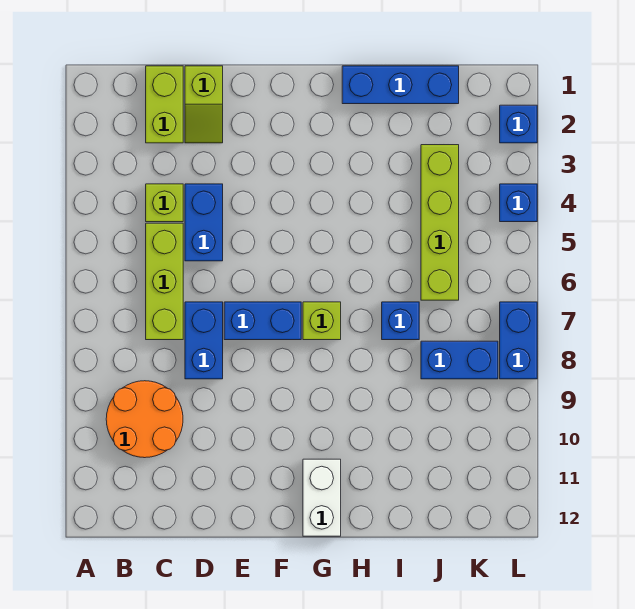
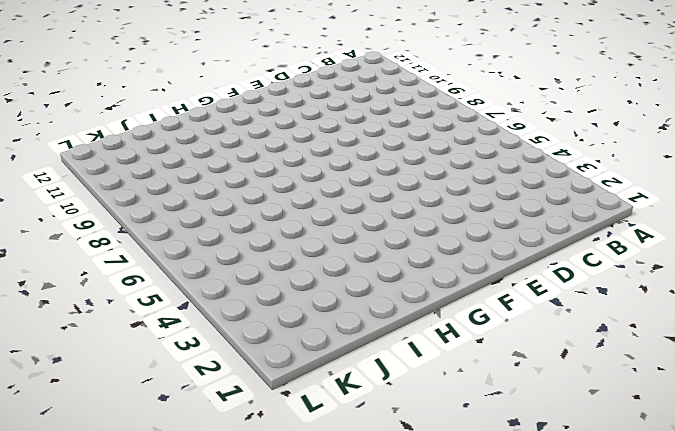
none -> orange 2x2 round brick [106,381,183,458]
none -> lime 1x2 brick [146,66,183,143]
none -> lime 1x1 brick [146,184,183,222]

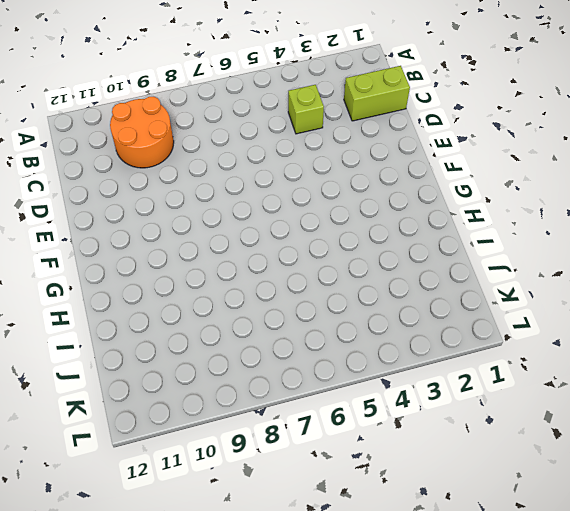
none -> lime 1x3 brick [146,223,183,340]
none -> lime 1x2 slope [185,66,223,143]
none -> blue 1x2 brick [185,184,223,261]

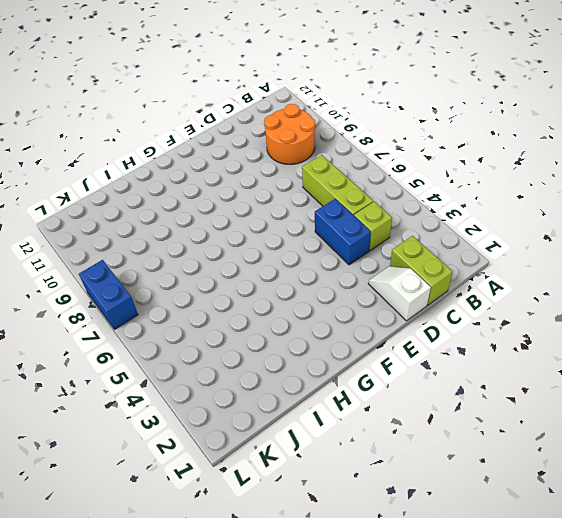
white 1x2 slope [368,266,431,321] -> lime 1x2 slope [185,66,223,143]
none -> blue 1x2 brick [185,302,223,379]
none -> blue 1x2 brick [224,302,301,340]
none -> lime 1x1 brick [303,302,341,340]

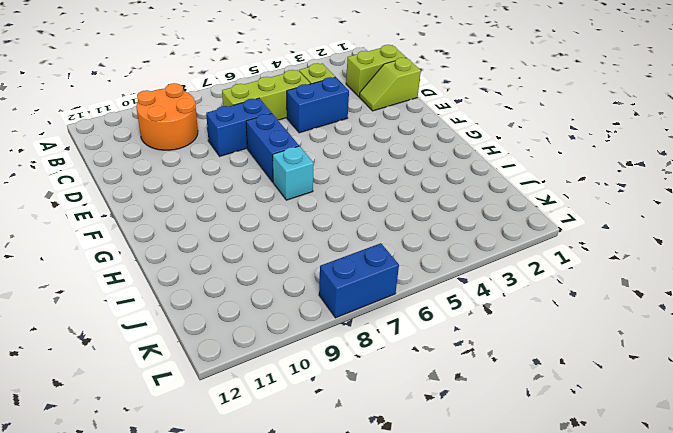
cyan 1x1 brick [273,146,314,200] -> lime 1x1 brick [303,302,341,340]
none -> white 1x2 brick [303,459,341,536]
none -> blue 1x3 brick [342,66,459,104]
none -> blue 1x1 brick [382,302,419,340]

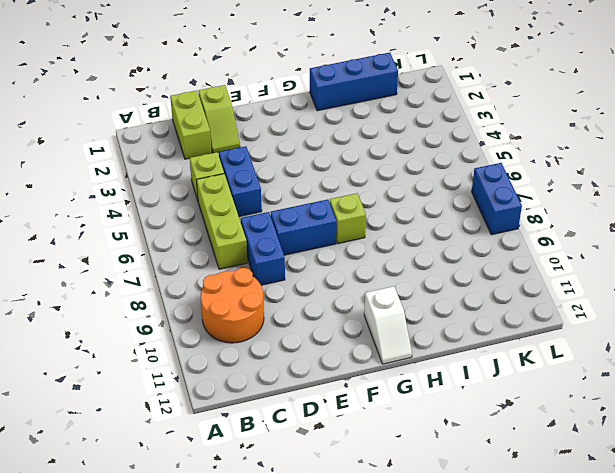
white 1x2 slope [364,286,412,364] -> white 1x2 brick [303,459,341,536]
none -> blue 1x1 brick [382,302,419,340]
none -> lime 1x4 brick [421,145,459,300]
none -> blue 1x2 brick [421,341,498,379]

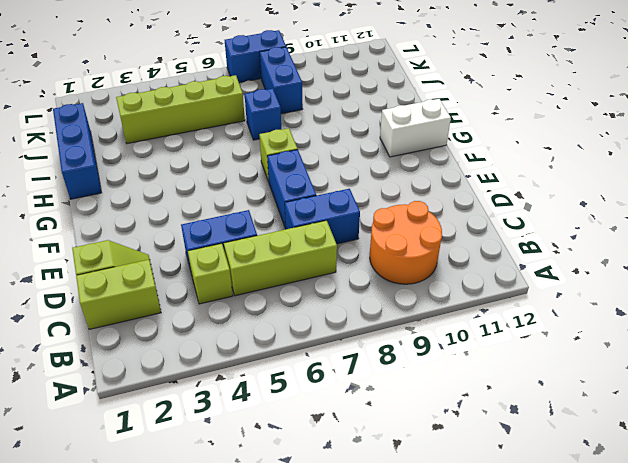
none -> blue 1x1 brick [500,105,537,143]
none -> blue 1x1 brick [500,184,537,222]

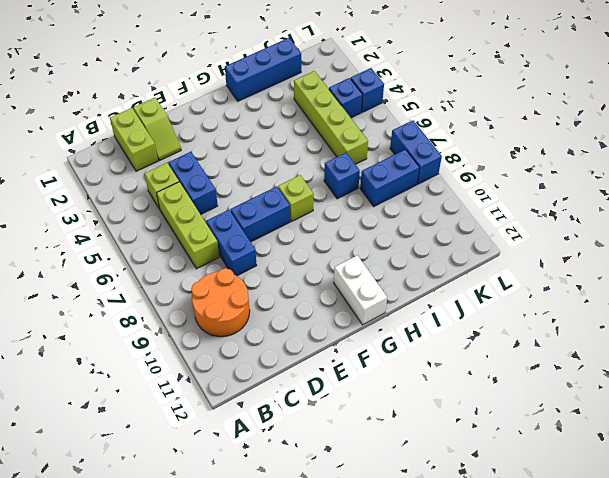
blue 1x1 brick [329,78,362,118] -> blue 1x1 brick moved to [500,105,537,143]

